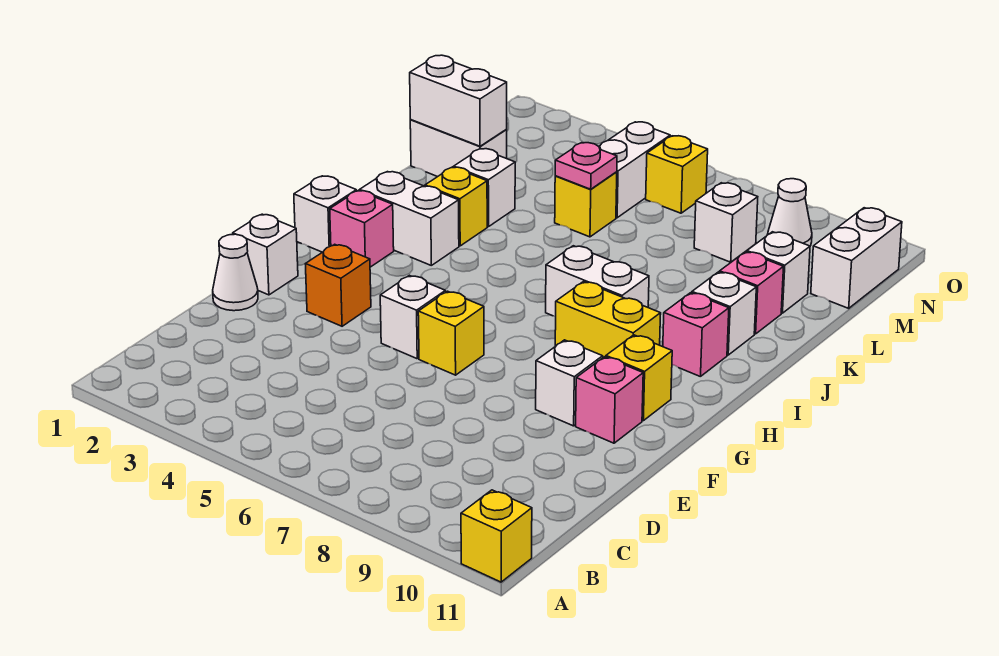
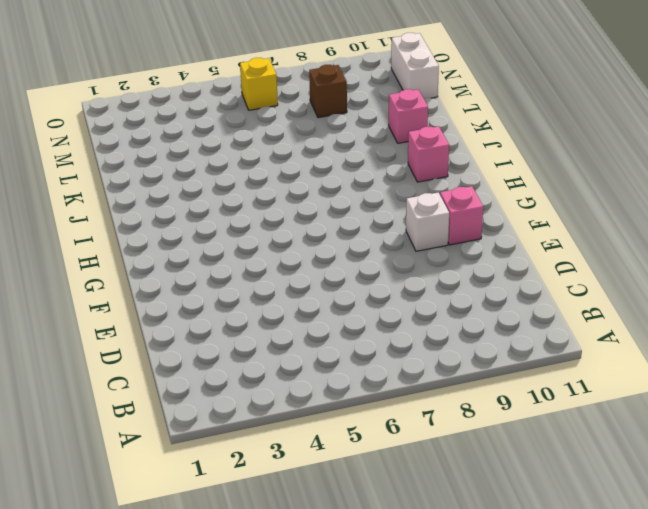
brown 1x1 brick [309,65,347,118] -> white 1x1 brick [694,183,758,262]
none -> yellow 1x1 brick [461,490,532,582]
none -> white 1x1 cone [213,234,258,311]
none -> white 1x1 brick [233,214,298,295]

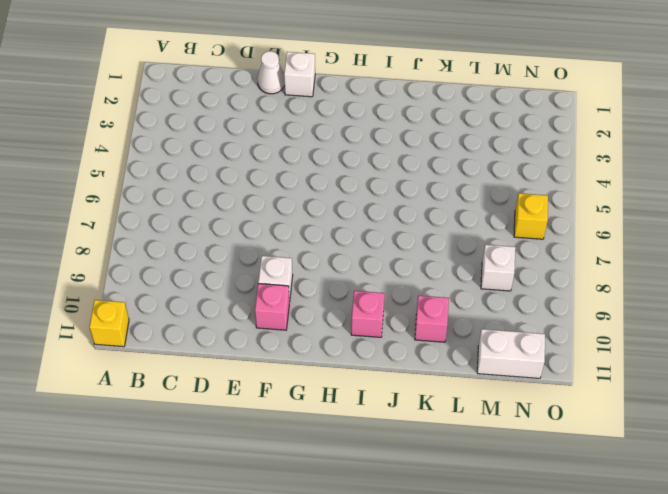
none -> orange 1x1 brick [306,244,371,326]
none -> white 1x1 brick [380,275,445,359]
none -> yellow 1x1 brick [418,291,484,375]

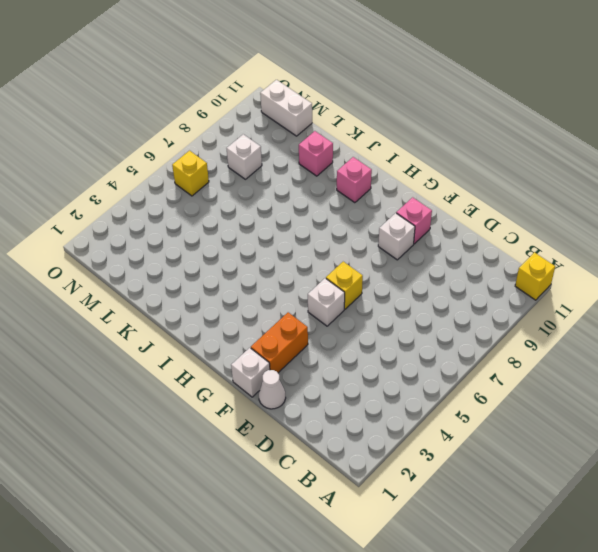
orange 1x2 brick [251,312,308,373] -> orange 1x1 brick [306,244,371,326]
none -> yellow 1x1 brick [606,335,672,421]
none -> white 1x1 brick [294,176,356,252]
none -> pink 1x1 brick [330,190,394,267]

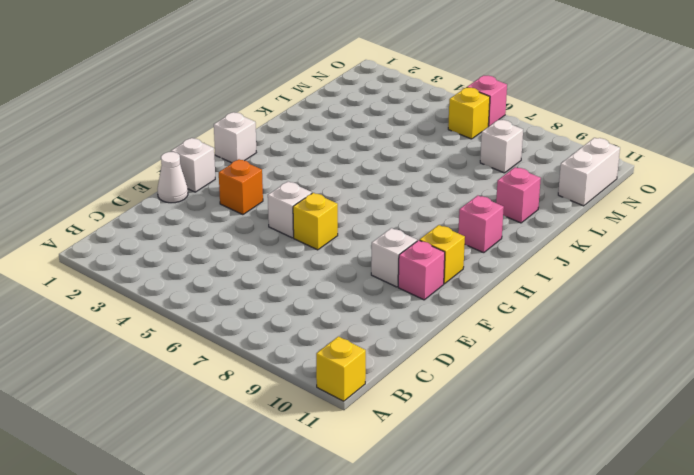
pink 1x1 brick [467,76,507,127] -> pink 1x1 brick moved to [330,190,394,267]
none -> yellow 1x2 brick [555,282,661,357]
none -> white 1x2 brick [360,172,459,265]
none -> white 1x2 brick [546,246,649,316]

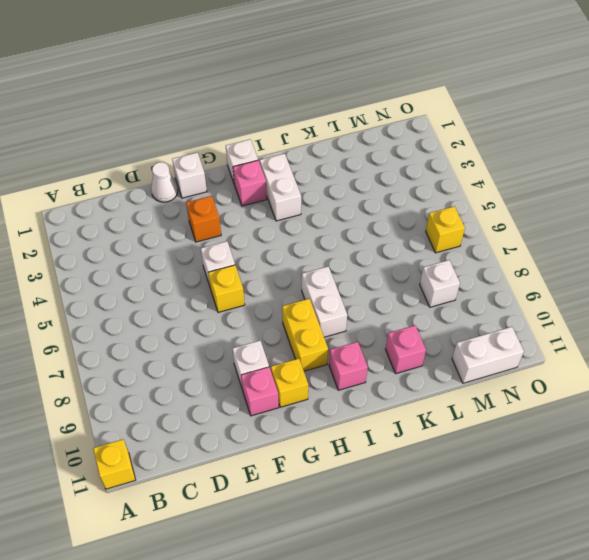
none -> yellow 1x1 brick [425,167,487,246]
none -> white 1x1 brick [692,272,756,355]
none -> white 1x1 brick [454,149,515,227]

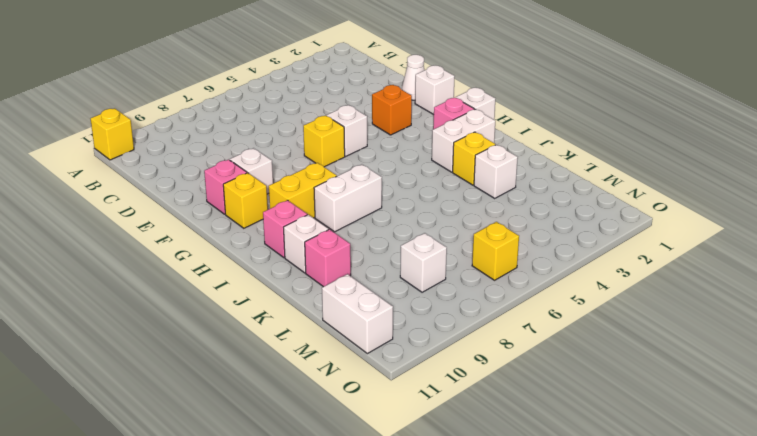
none -> white 1x2 brick [410,120,507,177]
none -> yellow 1x1 brick [555,172,617,237]
none -> white 1x1 brick [747,232,810,313]

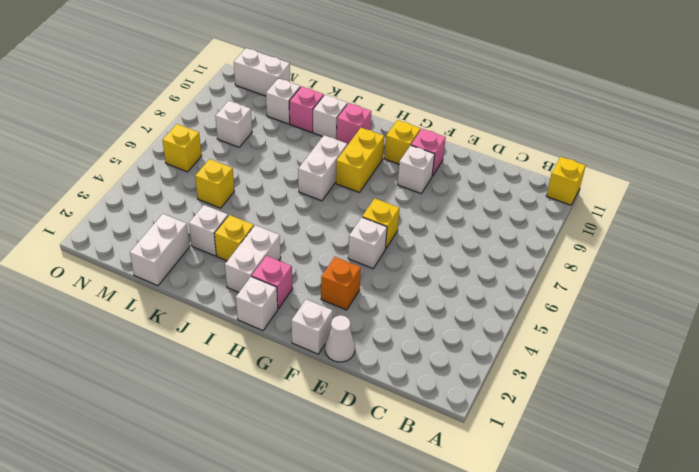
none -> white 1x2 brick [599,122,670,218]
none -> white 1x1 cone [768,179,812,246]
none -> white 1x2 brick [410,55,507,146]

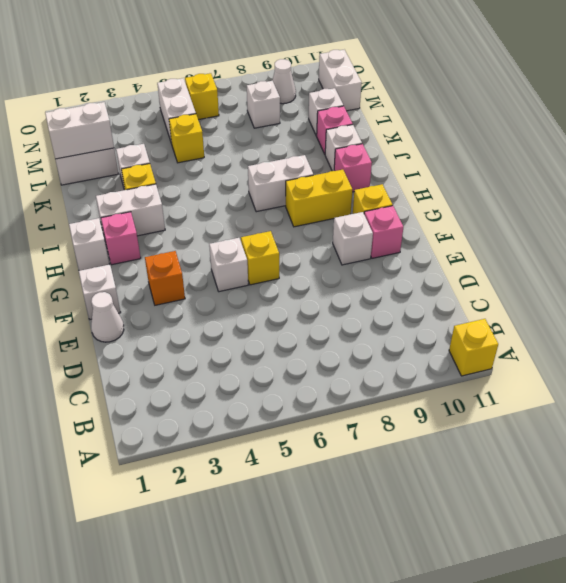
none -> pink 1x1 plate [555,143,617,189]

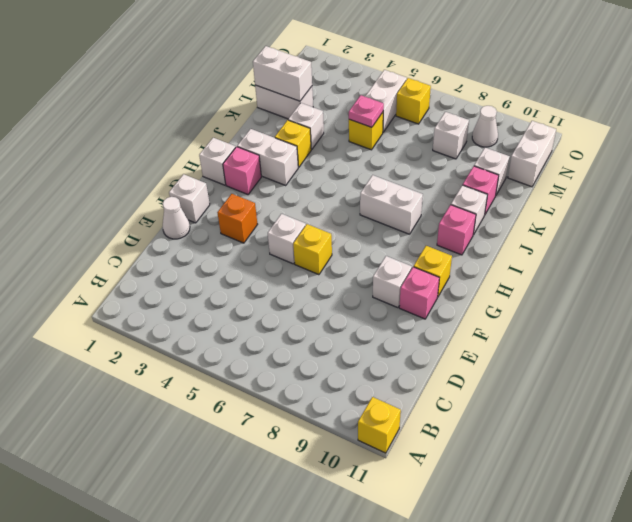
none -> yellow 1x2 brick [555,282,661,357]

